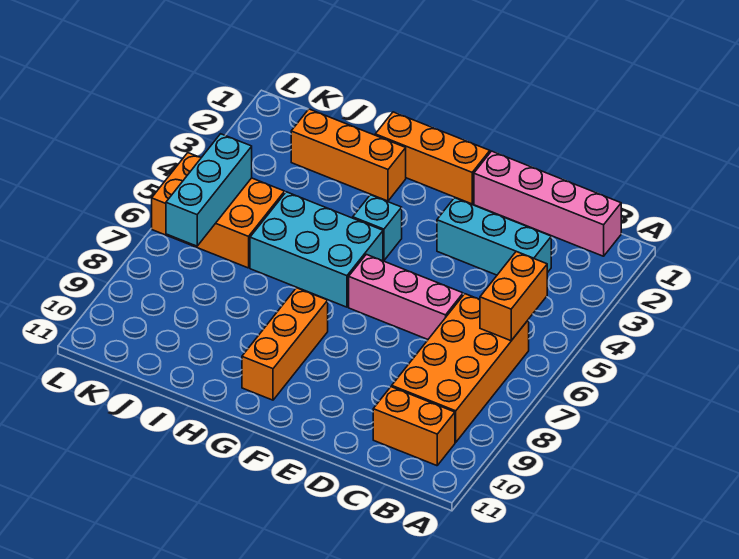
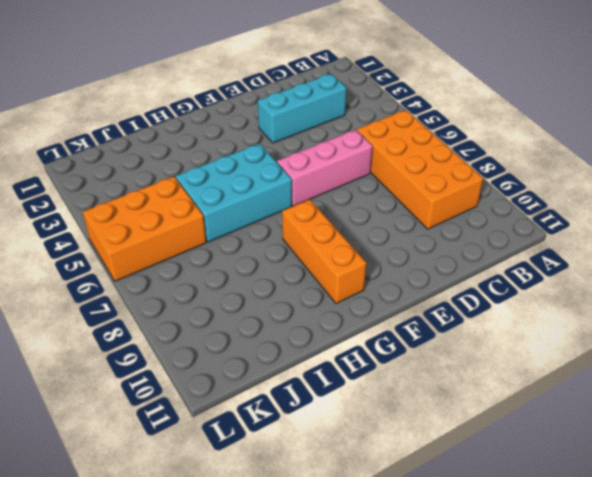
none -> pink 1x4 brick [474,151,621,256]
none -> orange 1x2 brick [373,387,455,466]
none -> orange 1x3 brick [375,112,490,204]

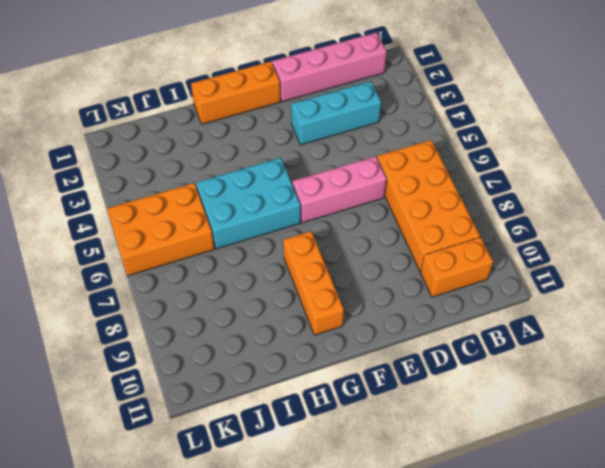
none -> cyan 1x1 brick [353,195,402,261]
none -> orange 1x3 brick [291,109,406,201]
none -> orange 1x2 brick [480,252,547,341]

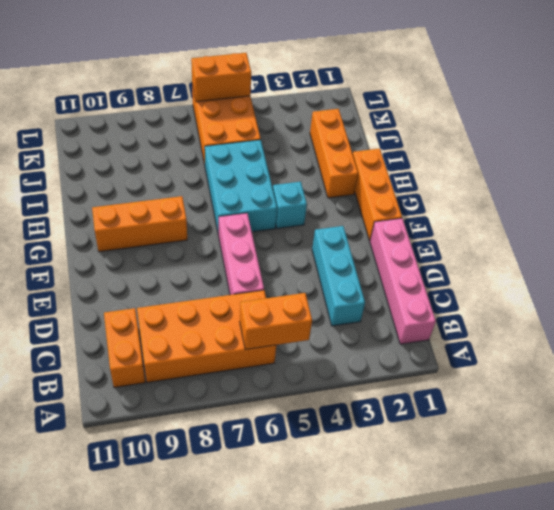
orange 1x2 brick [191,53,251,102] -> none
none -> cyan 1x3 brick [166,134,252,246]

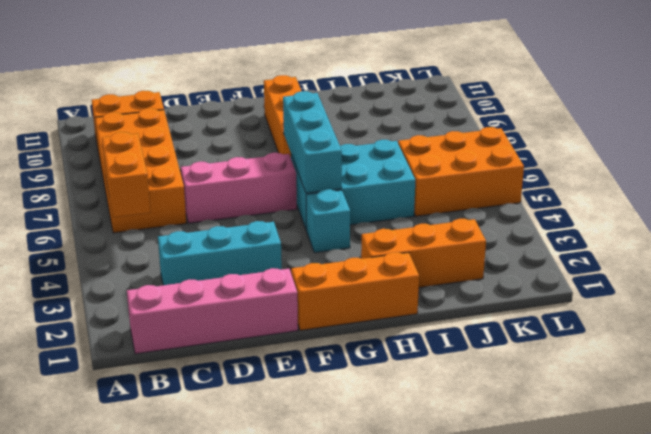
cyan 1x3 brick [283,91,342,193] -> cyan 1x3 brick moved to [166,134,252,246]

